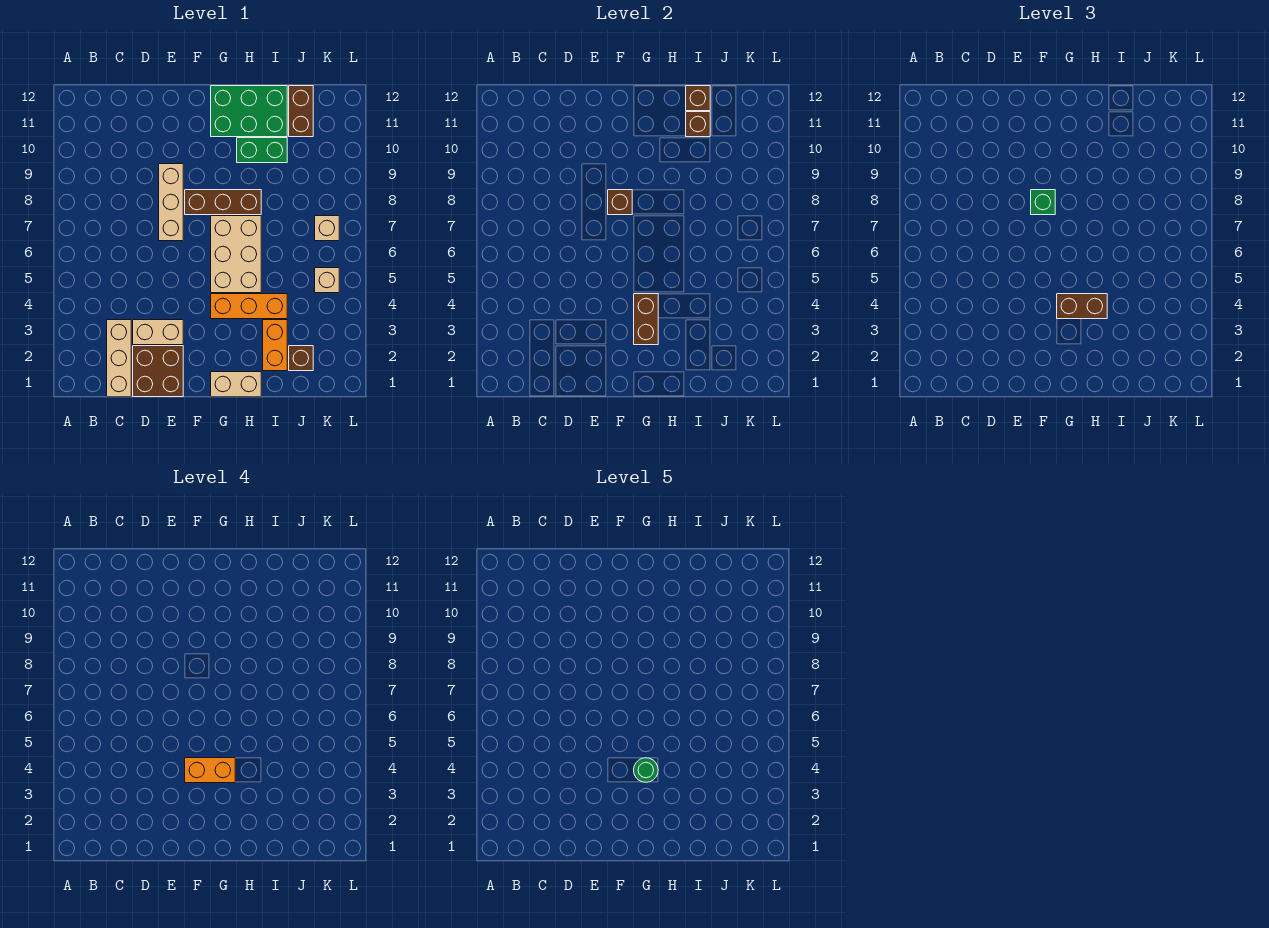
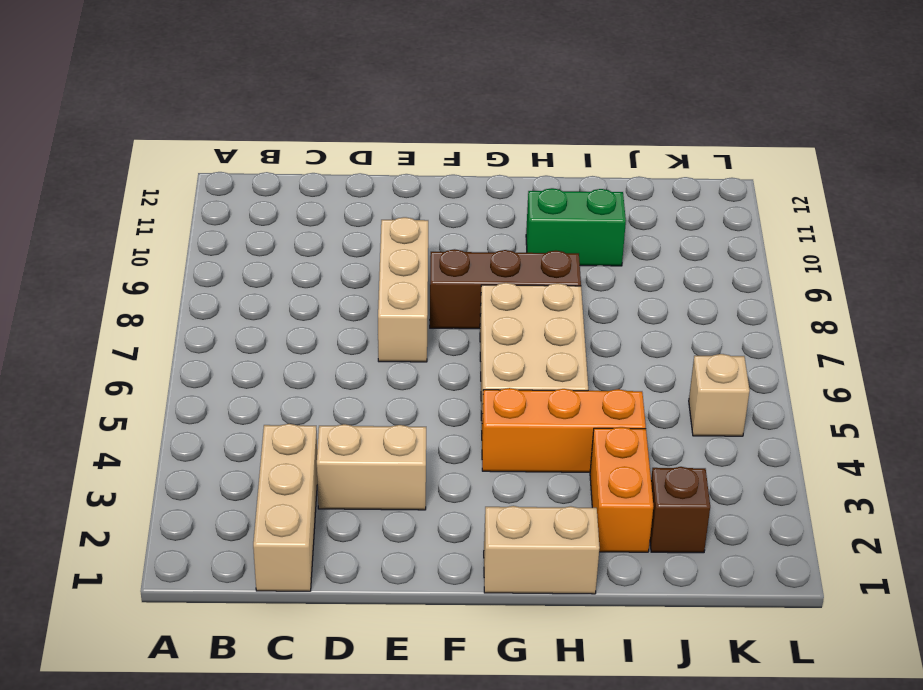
none -> brown 2x2 brick [133,346,183,397]
none -> green 2x3 brick [211,86,287,137]
none -> brown 1x2 brick [289,86,313,137]

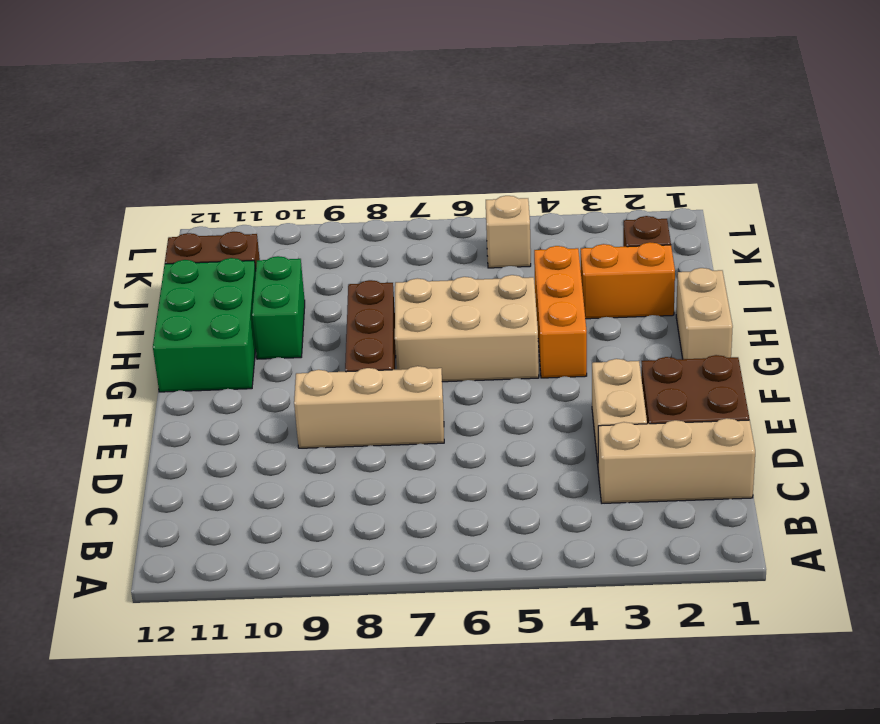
none -> tan 1x1 brick [315,216,339,241]
none -> brown 1x1 brick [608,190,632,215]
none -> brown 1x2 brick [634,294,658,345]

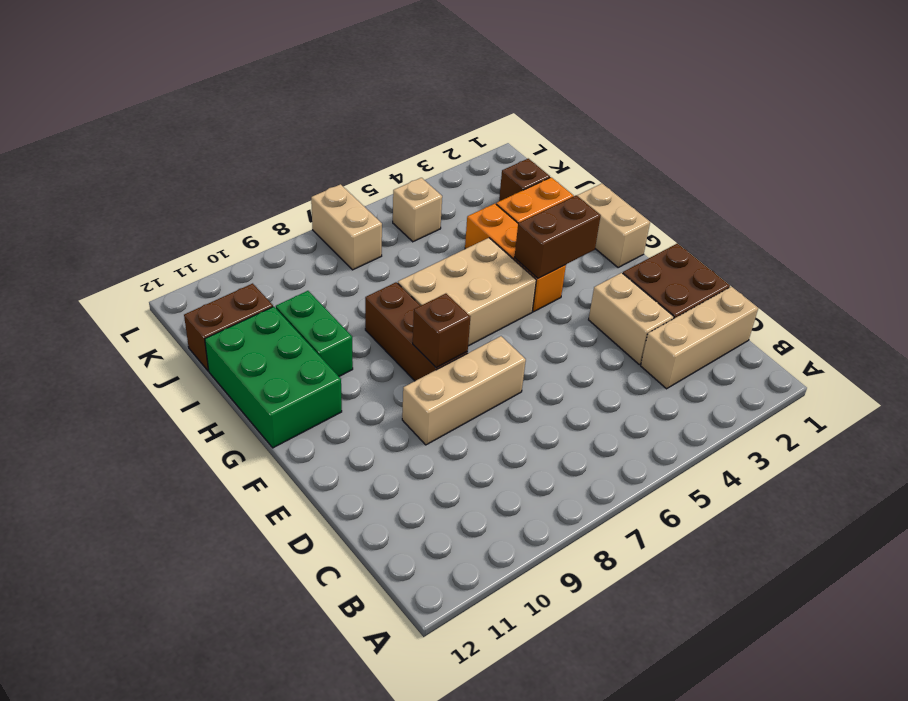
tan 1x2 brick [311,184,382,270] -> tan 1x1 brick [315,216,339,241]
none -> brown 1x1 brick [686,112,710,137]
none -> brown 1x1 brick [686,86,710,111]
none -> green 1x1 brick [1031,190,1055,215]

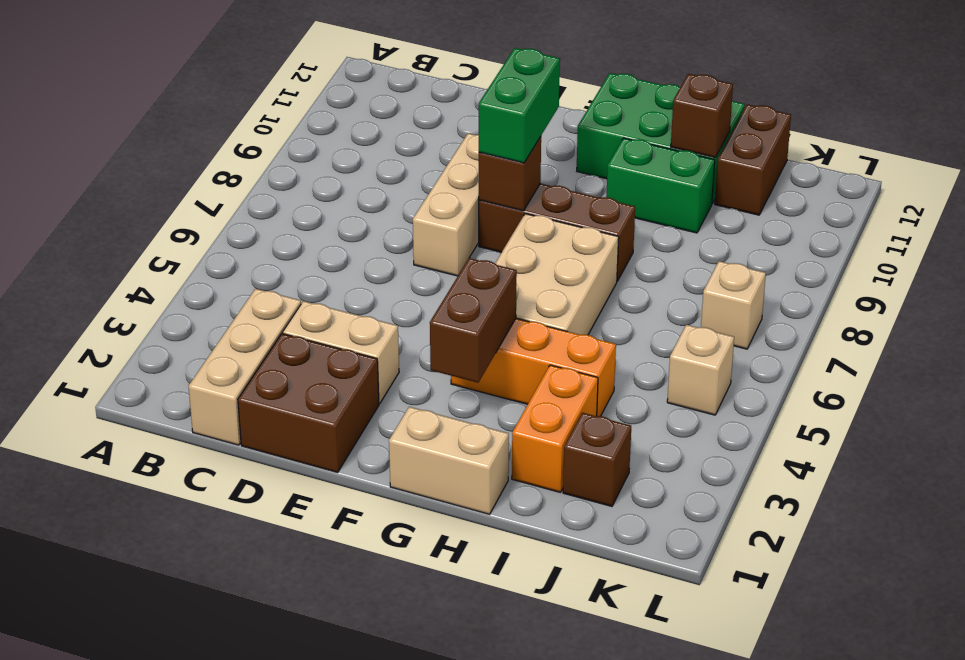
green 1x2 brick [479,48,560,163] -> green 1x1 brick [1031,190,1055,215]
none -> brown 1x1 brick [686,86,710,111]
none -> brown 1x2 brick [1057,294,1107,319]
none -> orange 1x2 brick [185,758,235,783]

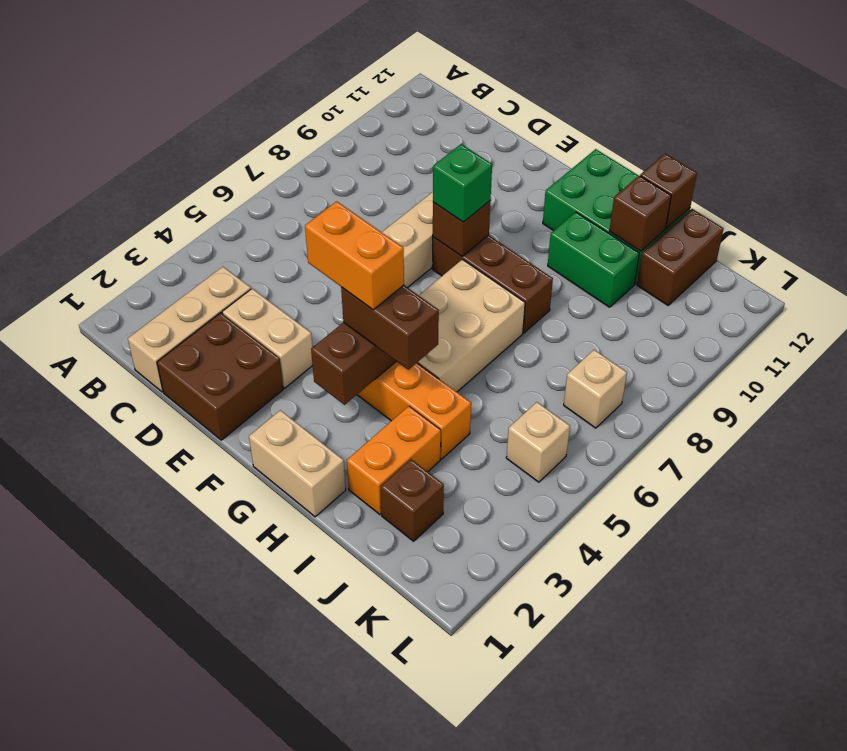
none -> green 1x1 round brick [634,758,658,782]

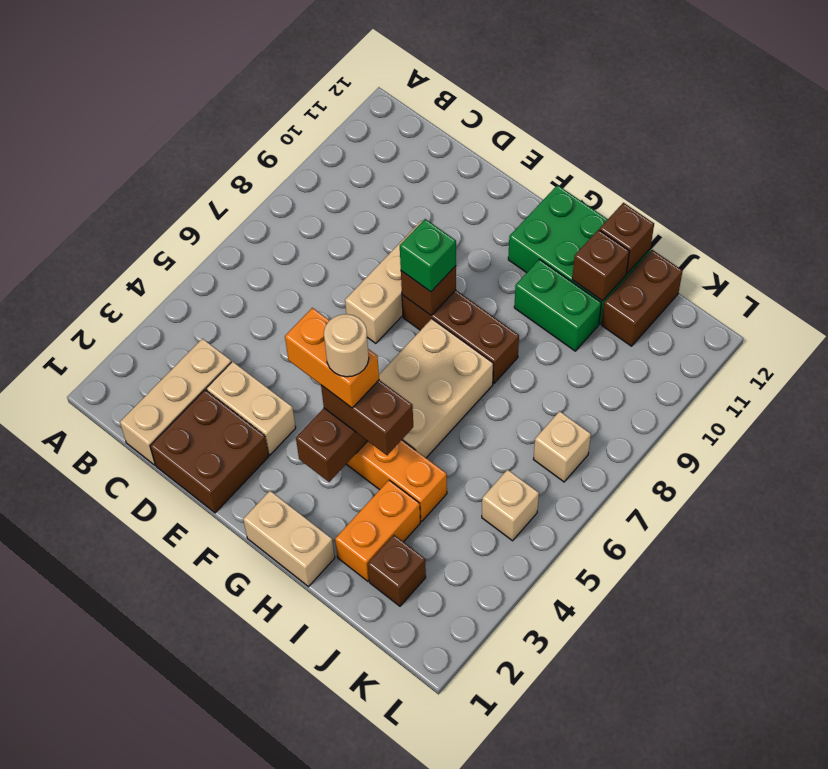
tan 1x1 round brick [324,314,369,377] -> green 1x1 round brick [634,758,658,782]

